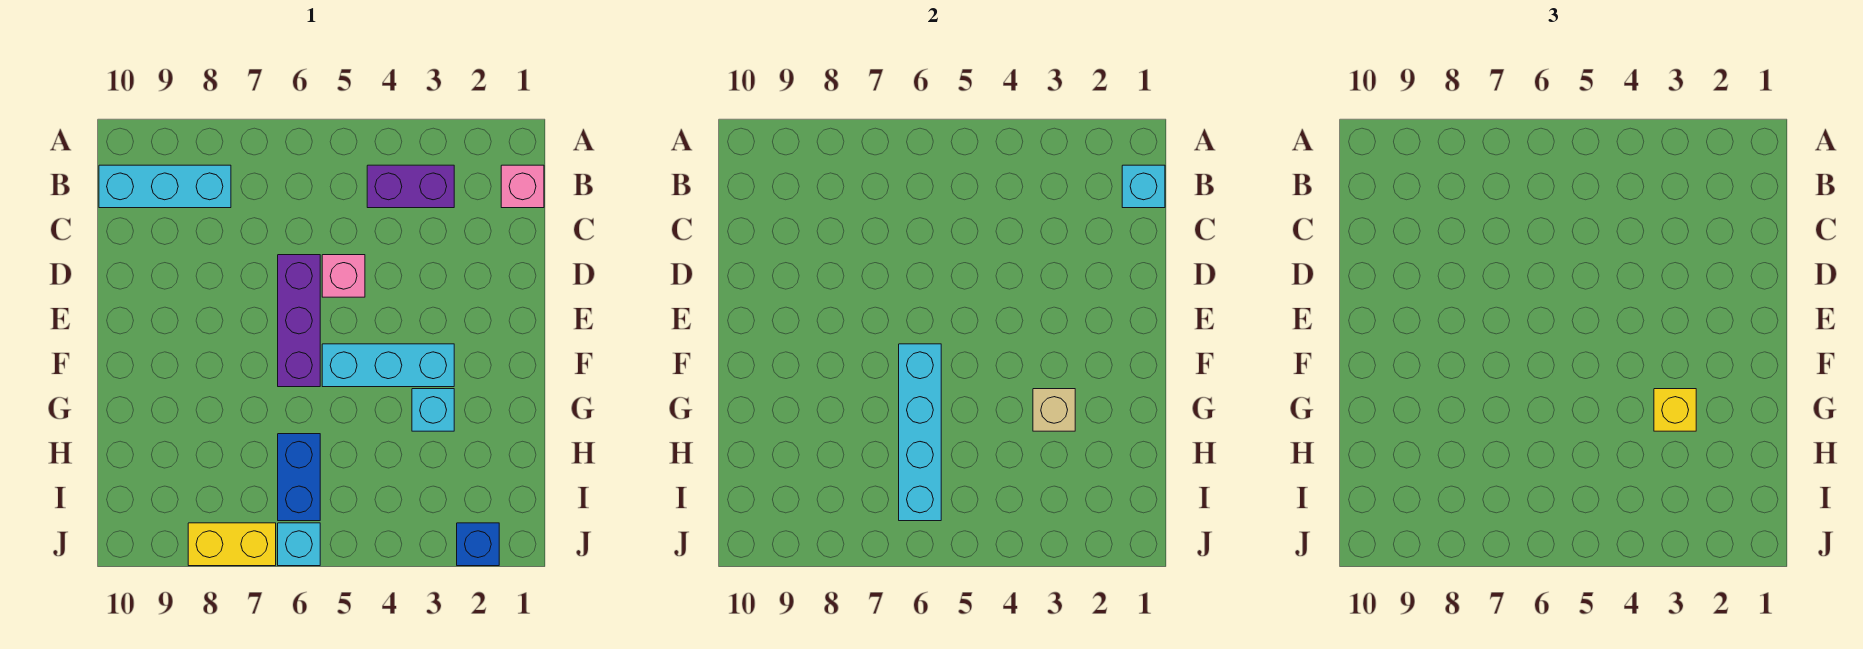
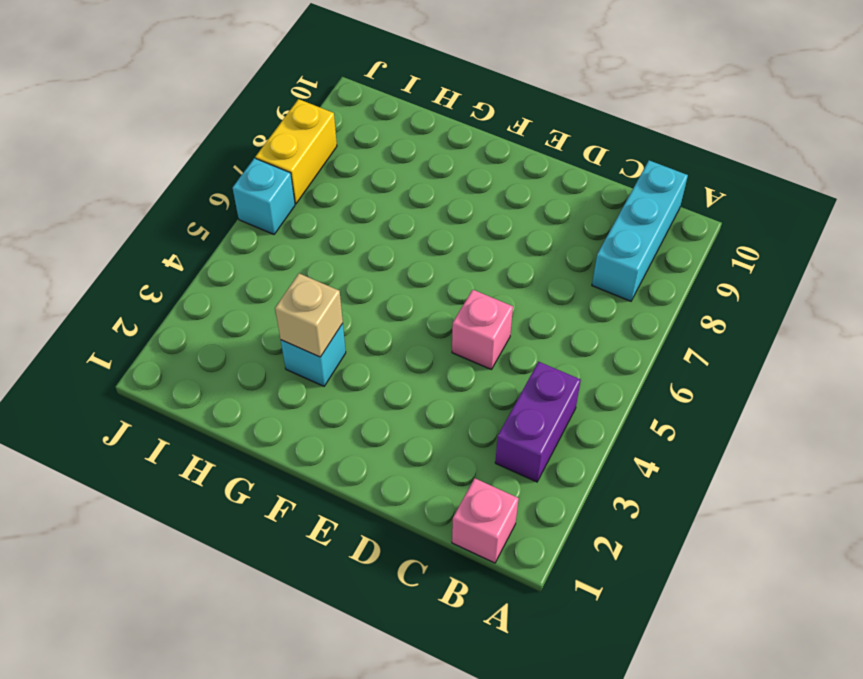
none -> purple 1x3 brick [278,255,320,387]
none -> cyan 1x3 brick [322,344,454,387]
none -> blue 1x2 brick [278,434,320,521]

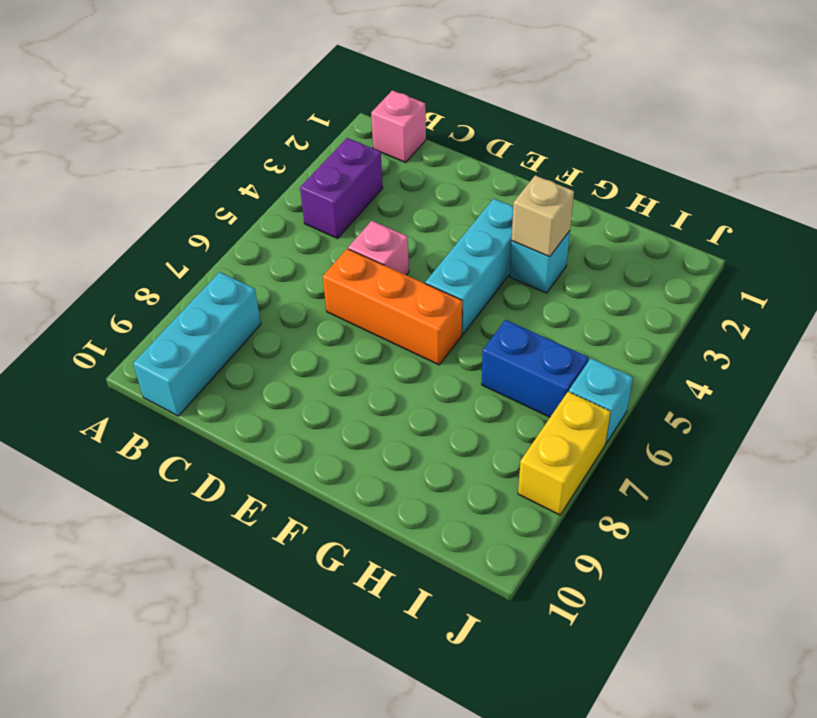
orange 1x3 brick [323,249,462,365] -> purple 1x3 brick [278,255,320,387]
none -> blue 1x1 brick [457,523,499,566]
none -> cyan 1x1 brick [1122,165,1165,208]
none -> cyan 1x4 brick [899,344,941,521]

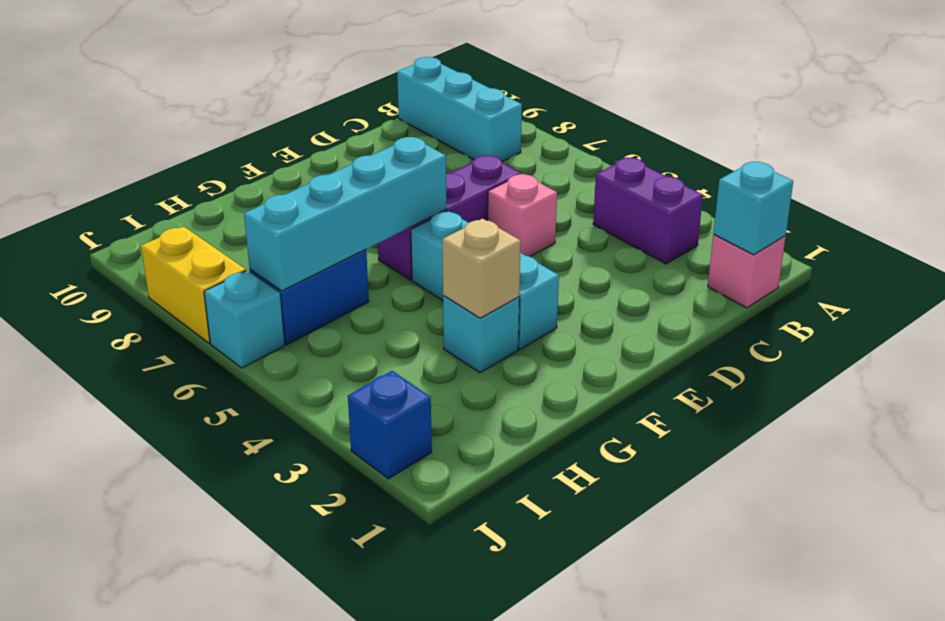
none -> yellow 1x1 brick [1654,389,1696,431]

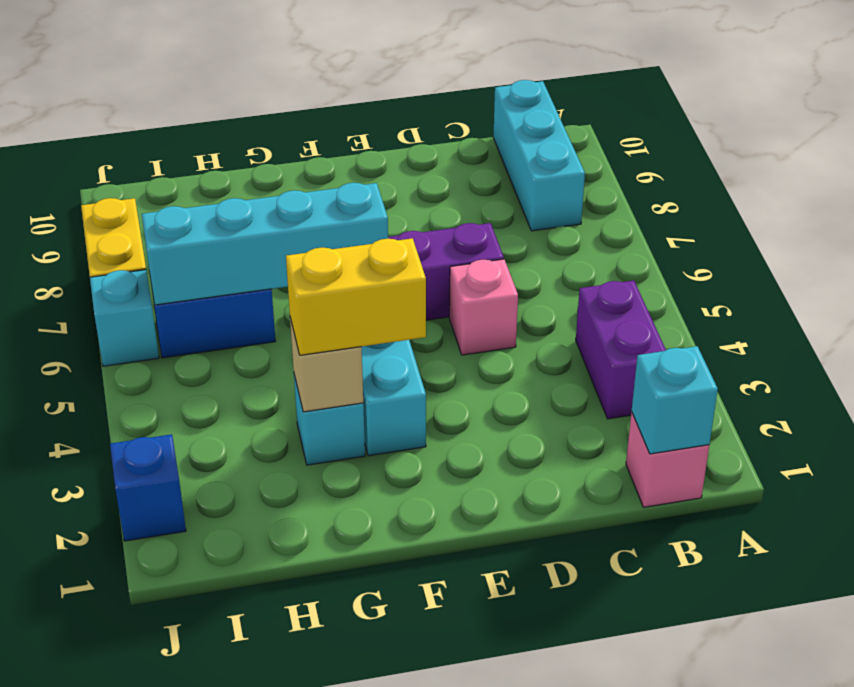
yellow 1x2 brick [286,238,426,355] -> yellow 1x1 brick [1654,389,1696,431]

